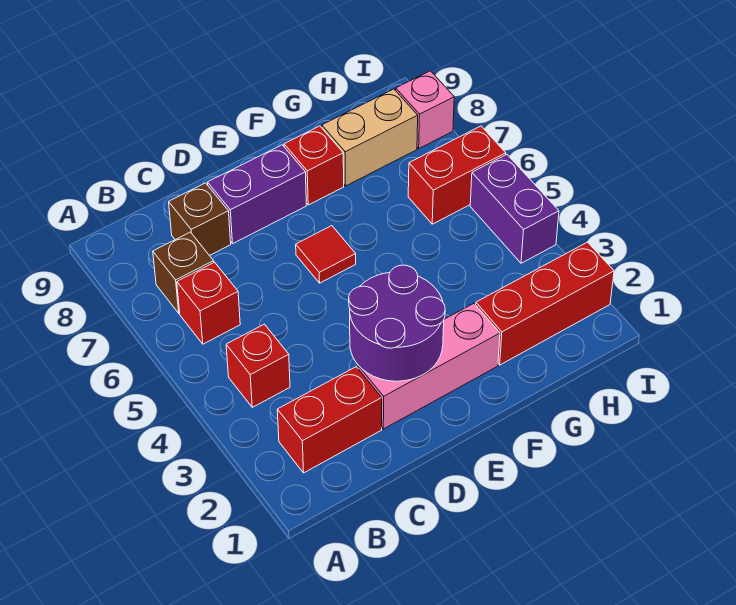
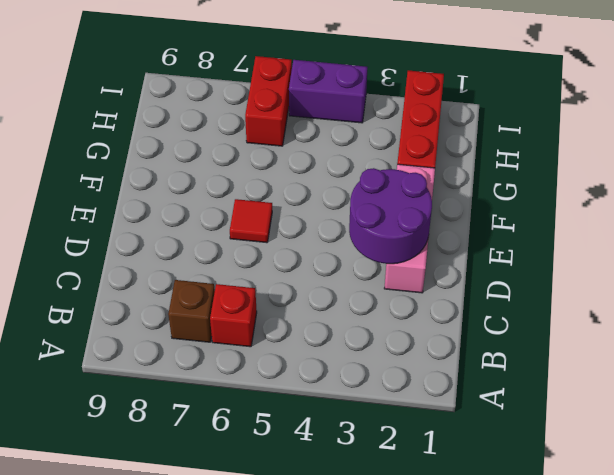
none -> red 1x2 brick [277,367,382,473]
none -> red 1x1 brick [226,324,290,407]
none -> brown 1x1 brick [169,183,231,256]

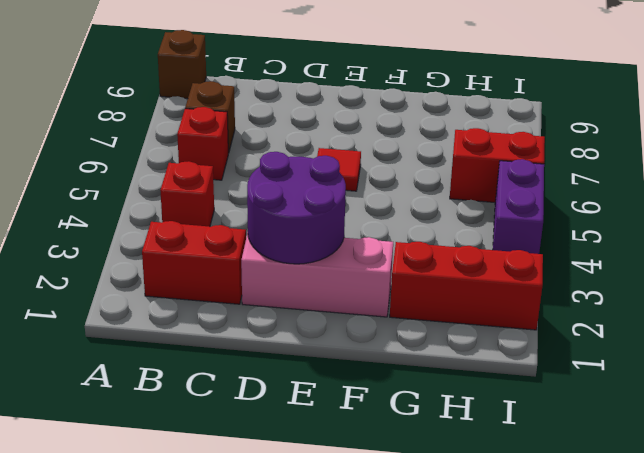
brown 1x1 brick [158,30,206,99] -> brown 1x1 brick moved to [169,183,231,256]
none -> purple 1x2 brick [208,145,306,243]
none -> red 1x1 brick [284,126,344,205]
none -> tan 1x2 brick [322,89,418,186]

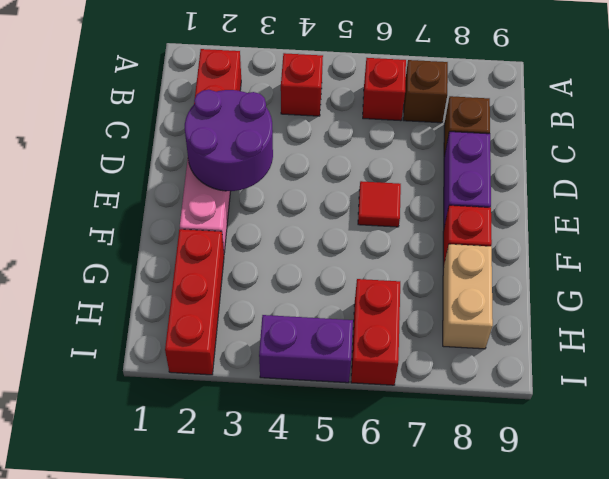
none -> pink 1x1 brick [396,71,454,148]

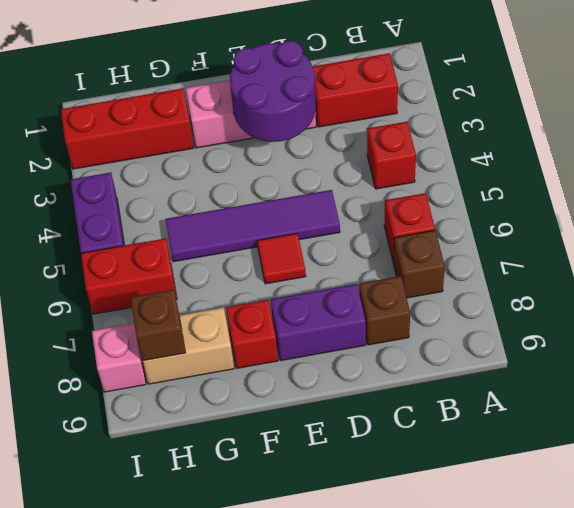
purple 1x4 tile [166,190,340,262] -> none
brown 1x1 brick [130,290,186,361] -> none

